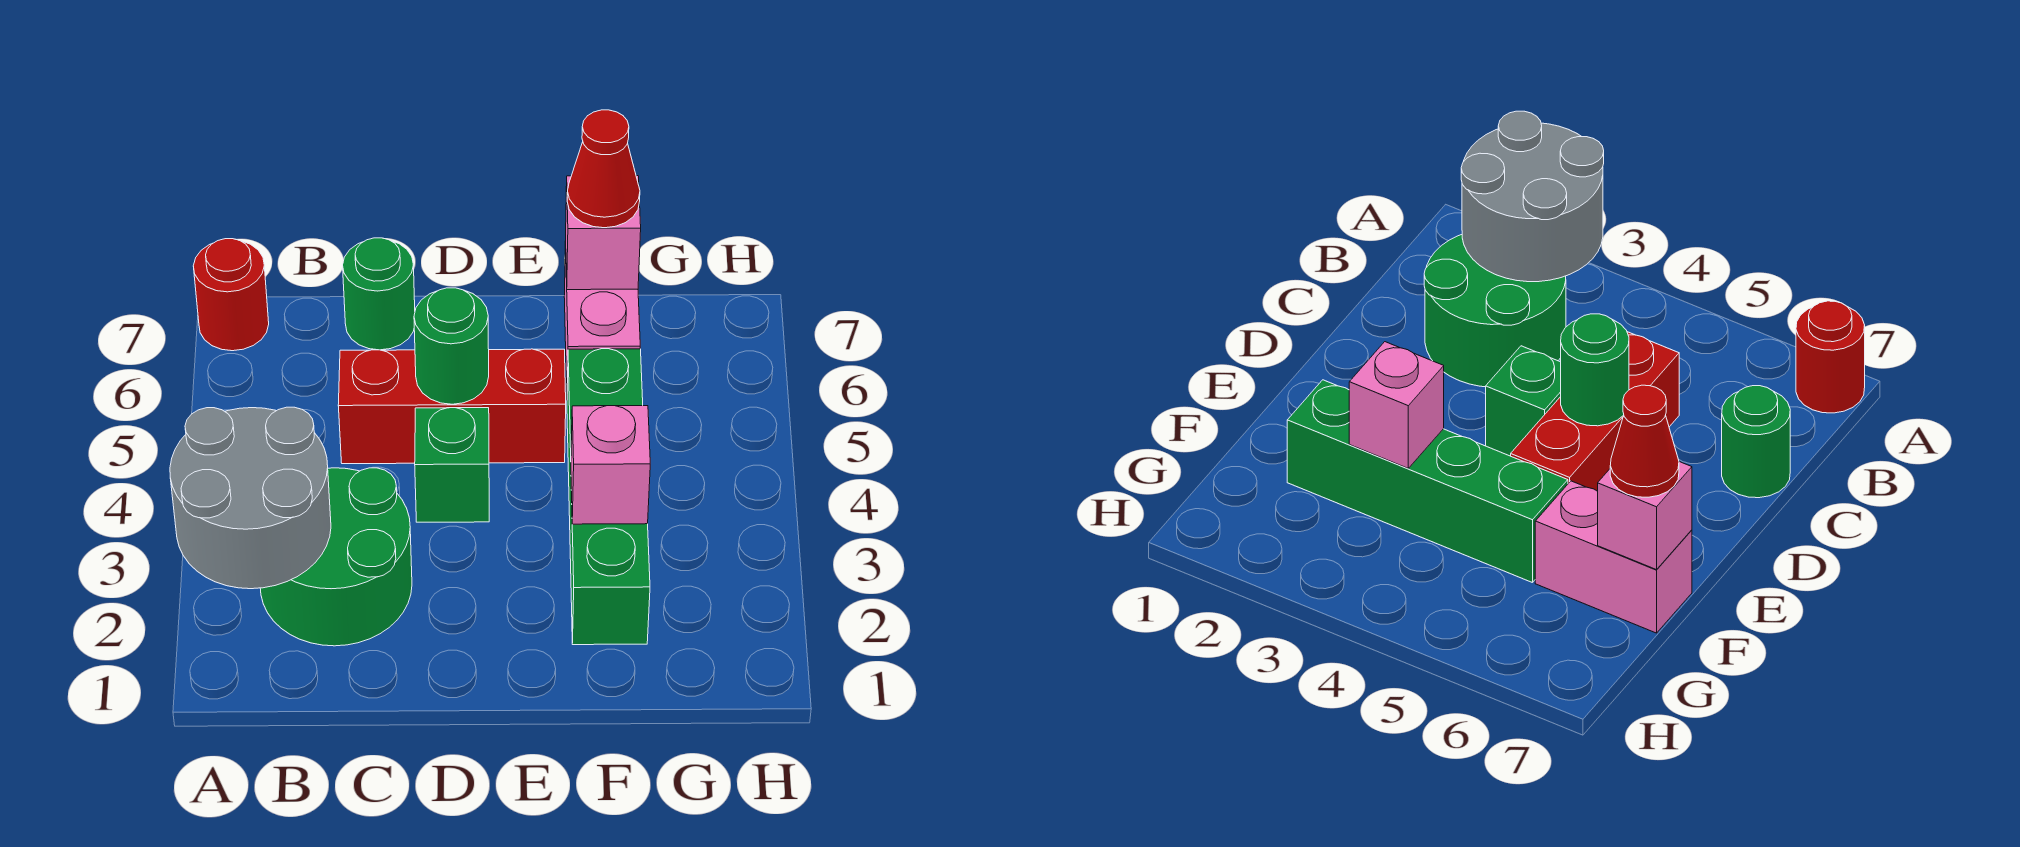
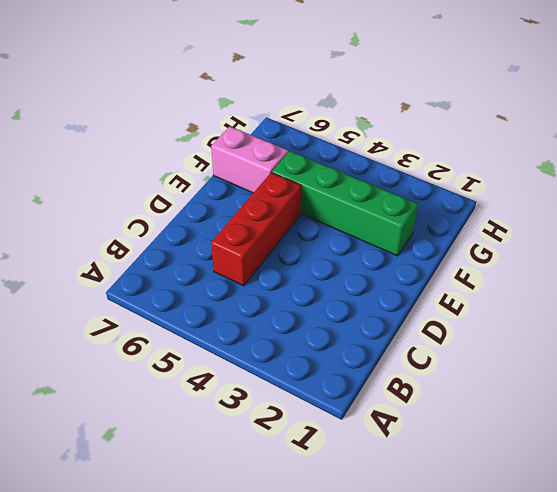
none -> red 1x1 round brick [193,239,269,351]
none -> green 2x2 round brick [260,468,412,646]
none -> green 1x1 round brick [343,238,415,350]

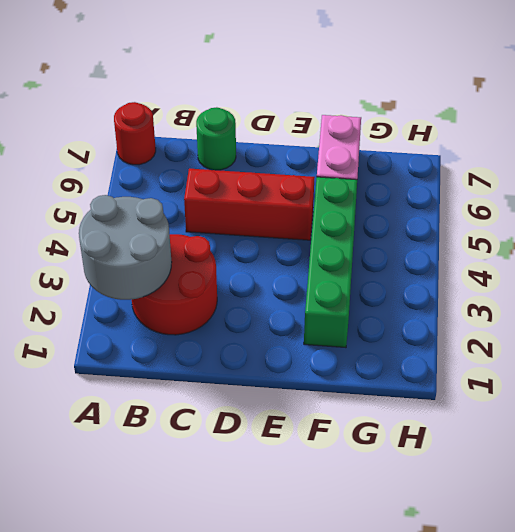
red 2x2 round brick [132,234,217,335] -> green 2x2 round brick [260,468,412,646]
none -> green 1x1 brick [415,408,489,522]
none -> green 1x1 round brick [414,288,489,404]
none -> pink 1x1 brick [571,406,650,524]

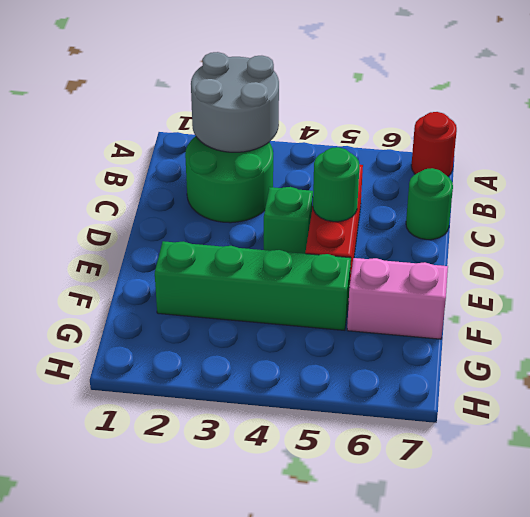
none -> pink 1x1 brick [571,406,650,524]
none -> pink 1x1 brick [566,176,641,290]
none -> red 1x1 cone [567,110,640,228]

